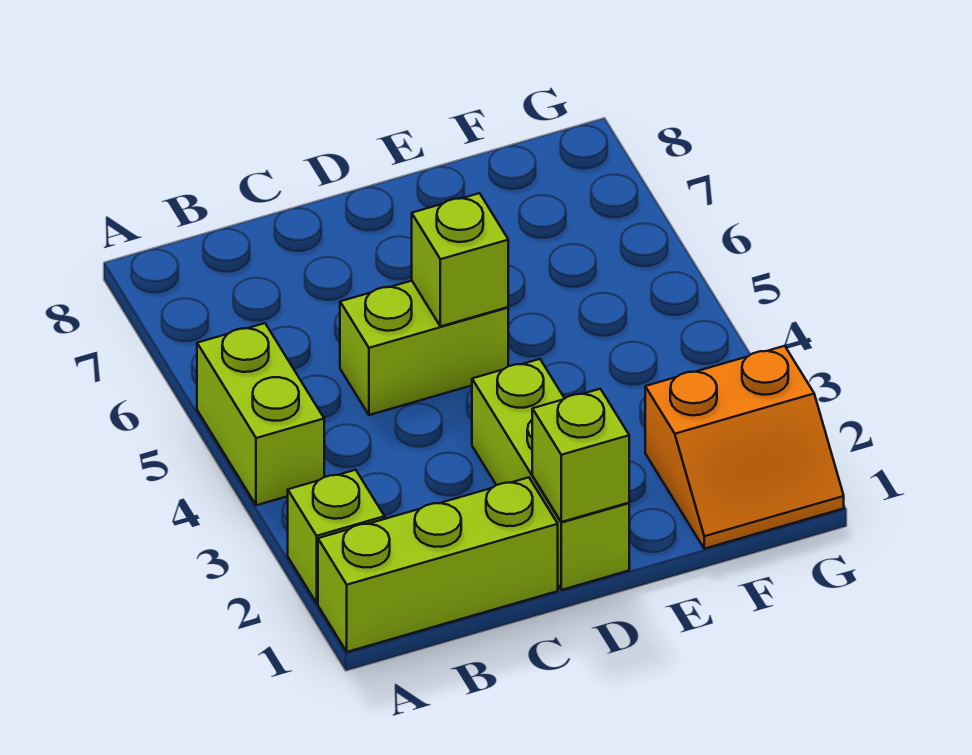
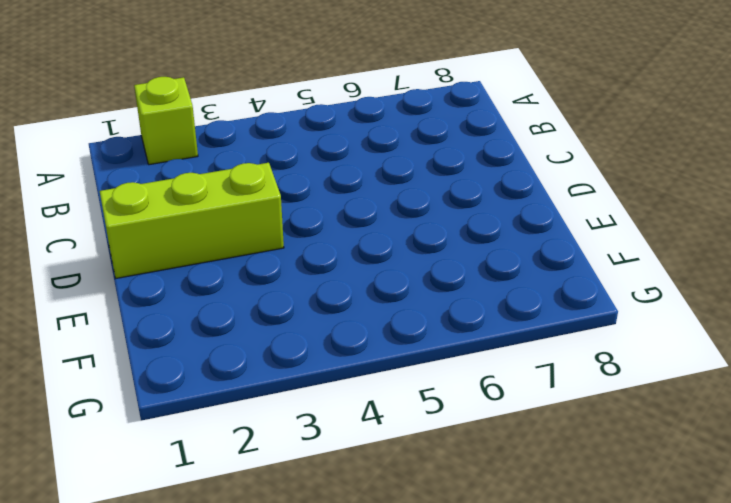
none -> lime 1x3 brick [318,477,558,652]
none -> lime 1x2 brick [197,323,324,505]

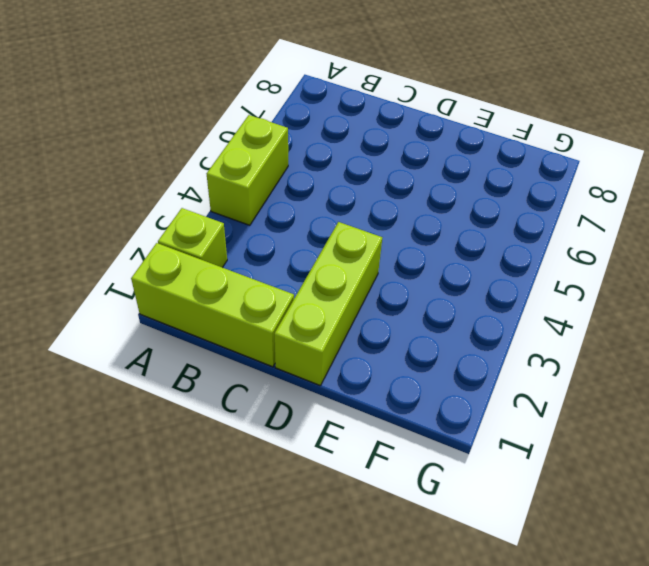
none -> lime 1x2 brick [340,281,508,415]
none -> orange 2x2 slope [645,346,844,549]

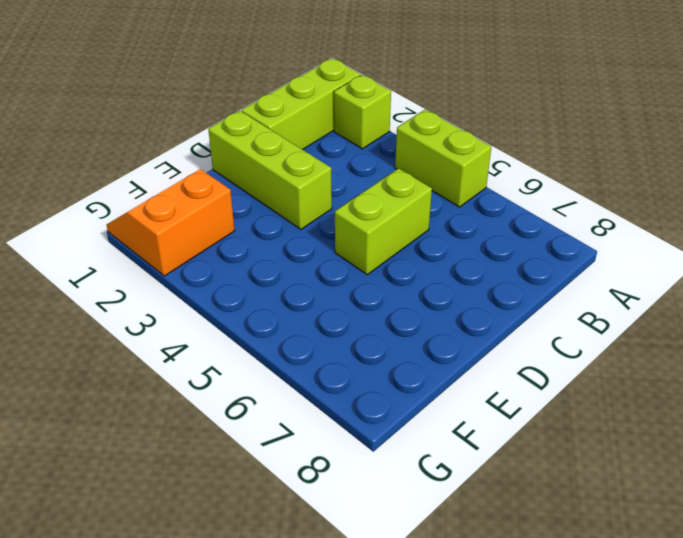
none -> lime 1x1 brick [532,389,629,522]
none -> lime 1x1 brick [412,193,508,326]

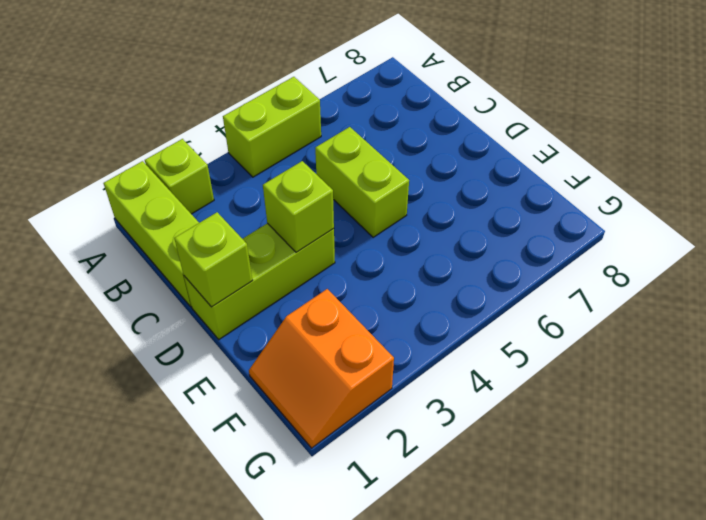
lime 1x1 brick [263,161,334,252] -> lime 1x1 brick moved to [412,193,508,326]

